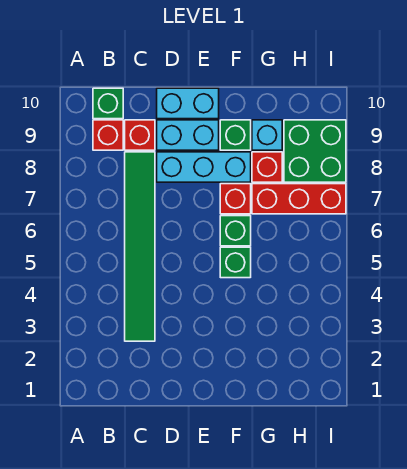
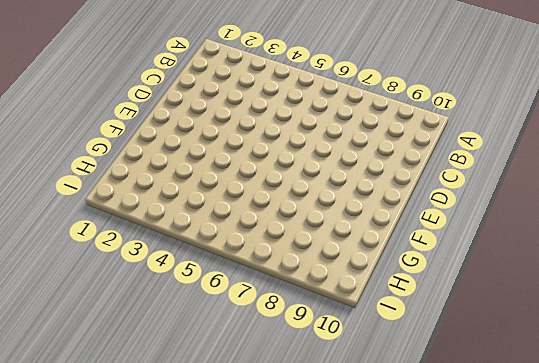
none -> red 1x1 brick [93,120,123,150]
none -> green 1x1 brick [93,88,123,119]
none -> green 1x6 tile [125,152,155,341]

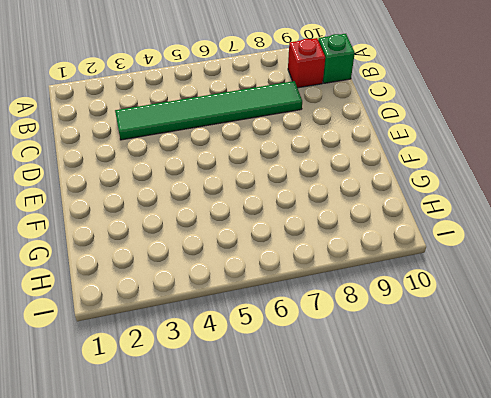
none -> red 1x1 brick [125,120,155,150]
none -> cyan 1x3 brick [157,152,251,182]
none -> cyan 1x2 brick [157,120,219,150]

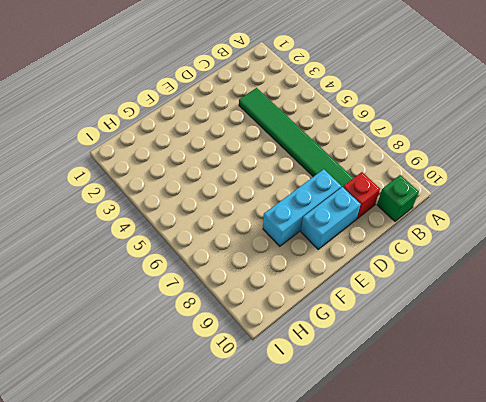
none -> red 1x1 brick [93,120,123,150]
none -> cyan 1x2 brick [157,88,219,119]
none -> green 1x1 brick [220,247,251,278]

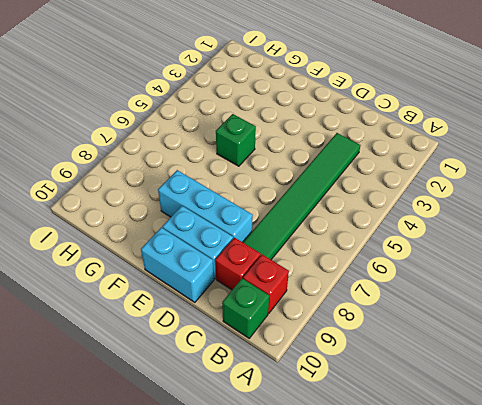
none -> green 1x1 brick [220,216,251,246]
none -> red 1x1 brick [220,184,251,214]
none -> green 1x1 brick [220,120,251,150]

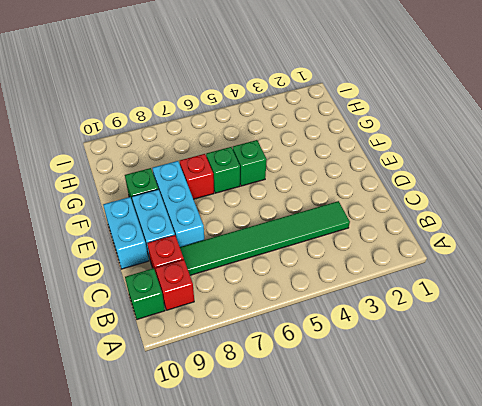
none -> red 1x3 brick [252,184,346,214]
none -> red 1x1 brick [252,152,282,182]
none -> cyan 1x1 brick [252,120,282,150]

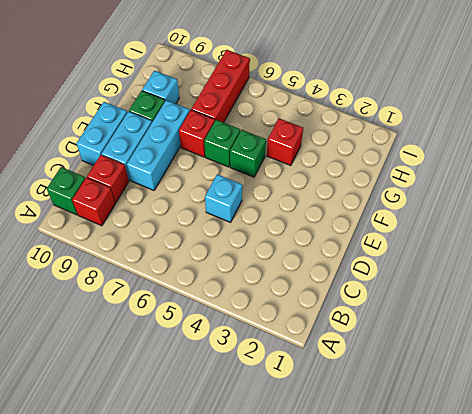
cyan 1x1 brick [205,174,242,222] -> none
red 1x1 brick [267,118,303,166] -> red 1x1 brick moved to [252,152,282,182]
none -> green 1x6 tile [125,152,155,341]
none -> green 2x2 brick [284,120,346,182]

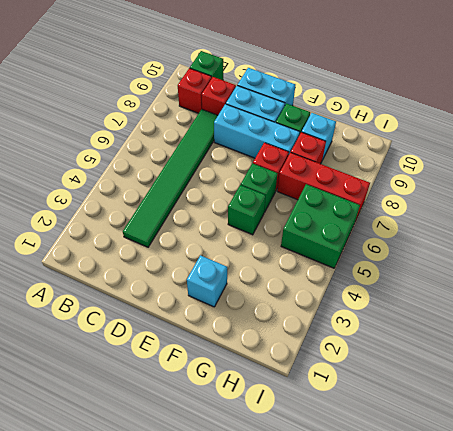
cyan 1x1 brick [187,255,227,307] -> none
green 2x2 brick [281,184,360,268] -> green 2x2 brick moved to [284,120,346,182]

